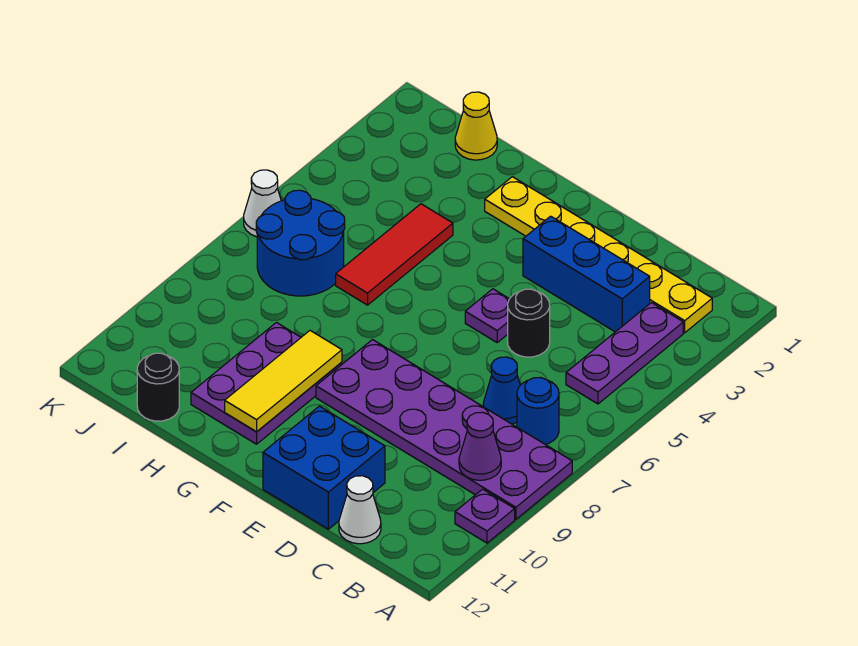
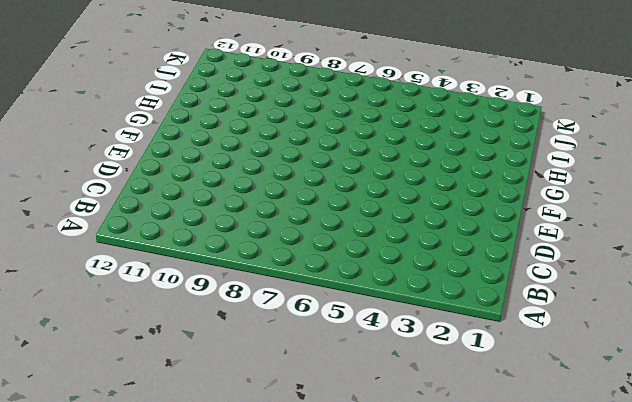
none -> purple 2x6 plate [316,340,572,519]
none -> purple 1x1 plate [455,489,515,543]
none -> yellow 1x6 plate [485,177,712,333]

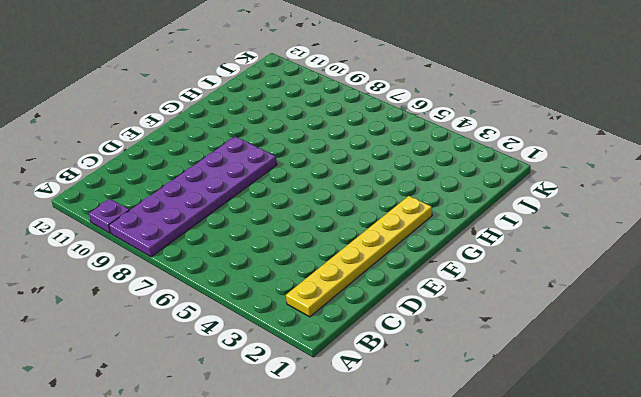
none -> purple 1x3 plate [566,303,683,404]
none -> blue 1x1 round brick [517,378,559,444]
none -> blue 1x3 brick [523,216,650,332]

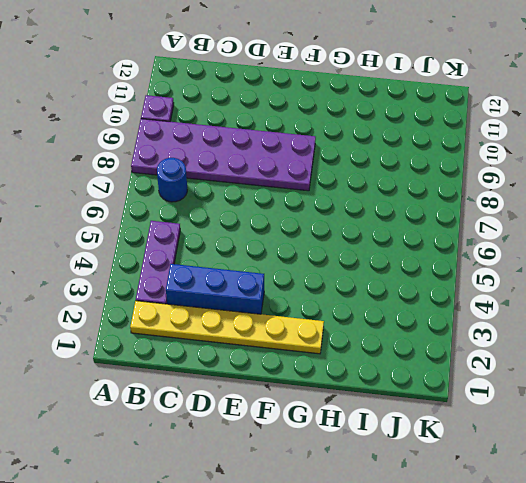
none -> blue 1x1 cone [483,357,520,424]
none -> white 1x1 cone [339,476,381,544]
none -> black 1x1 round brick [508,289,550,357]

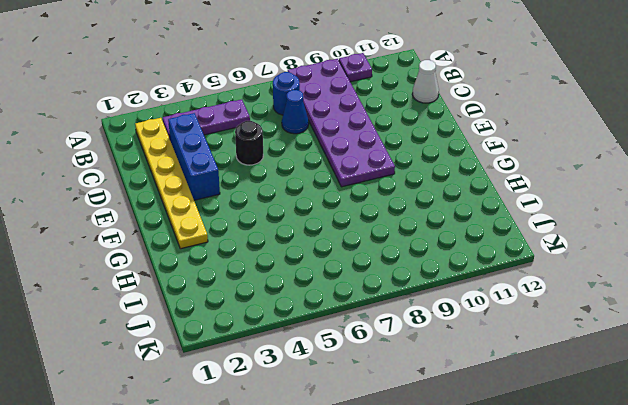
none -> blue 2x2 brick [263,406,385,529]
none -> purple 1x1 plate [465,289,509,342]
none -> purple 2x3 plate [191,323,342,444]

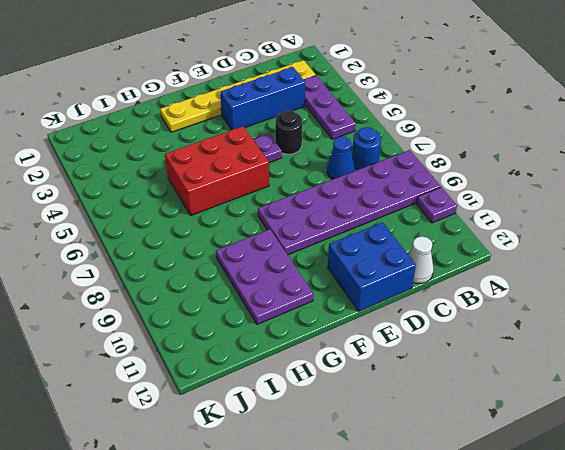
red 2x3 brick [165,126,269,215] -> red 1x3 tile [336,204,453,305]
none -> yellow 1x1 cone [455,92,497,160]
none -> blue 2x2 round brick [256,190,345,296]
none -> black 1x1 round brick [137,353,179,421]

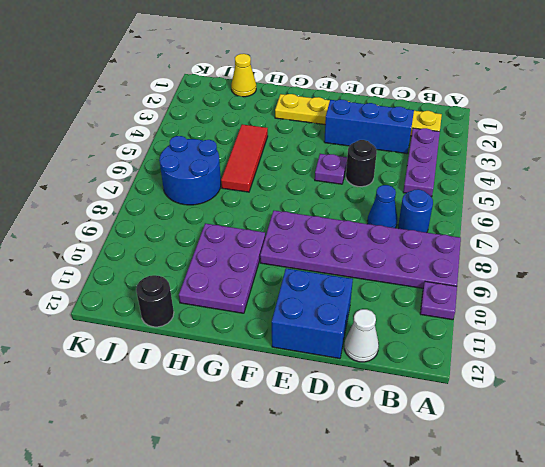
none -> white 1x1 cone [244,170,281,237]
none -> purple 1x1 cone [459,412,501,480]
none -> yellow 1x3 tile [225,331,342,432]

